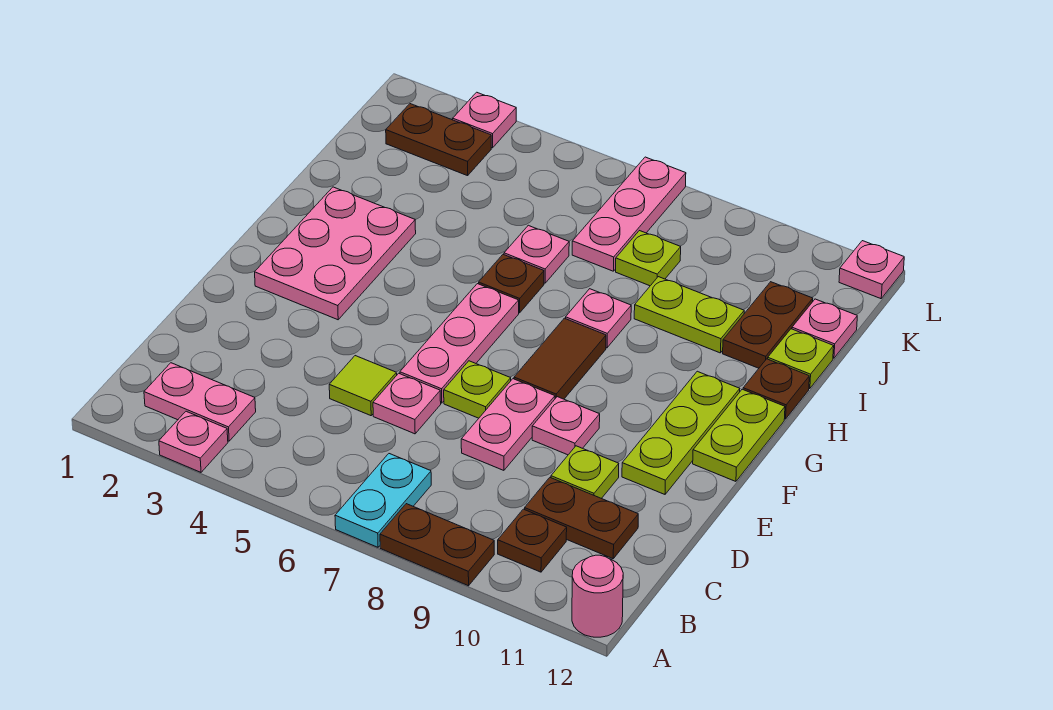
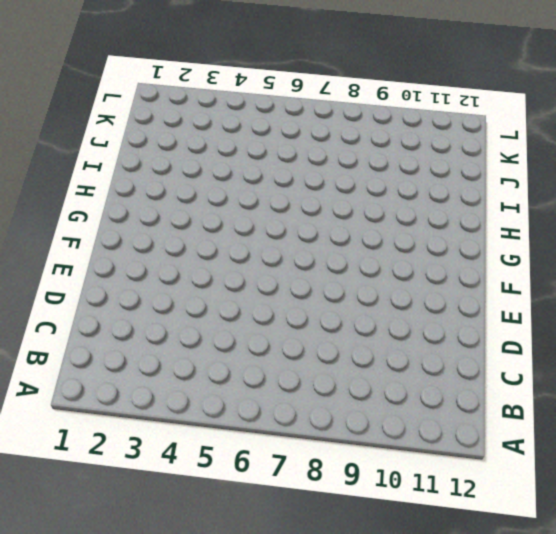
none -> pink 1x1 plate [159,411,228,472]
none -> cyan 1x2 plate [335,454,431,547]
none -> brown 1x2 plate [380,504,494,586]
none -> pink 1x1 round brick [572,555,623,637]

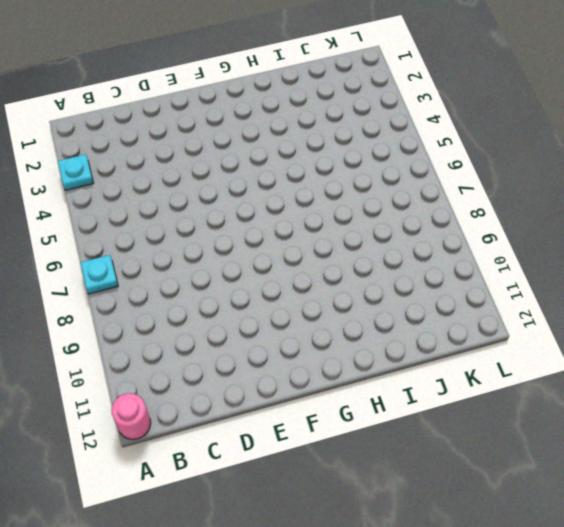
cyan 1x1 plate [58,154,93,190] -> pink 1x1 plate [159,411,228,472]
cyan 1x1 plate [80,255,118,294] -> cyan 1x2 plate [335,454,431,547]
none -> brown 1x2 plate [380,504,494,586]
none -> pink 1x2 plate [144,363,256,441]
none -> brown 1x1 plate [498,509,567,572]
none -> brown 1x2 plate [525,478,638,559]

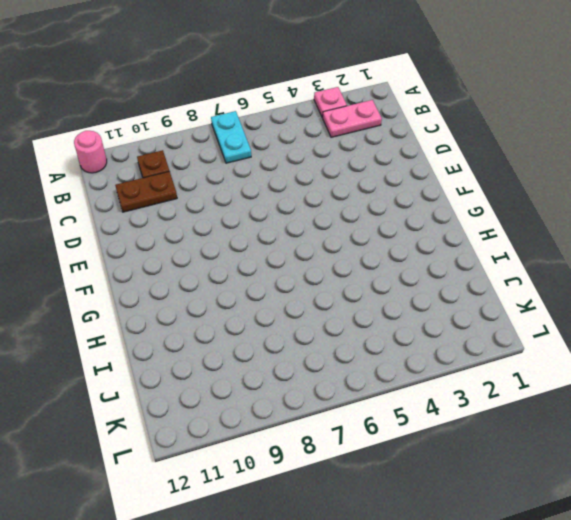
none -> brown 1x2 plate [380,504,494,586]
none -> lime 1x1 tile [329,356,397,416]
none -> pink 1x1 plate [373,373,441,434]
none -> pink 1x2 plate [461,379,555,470]

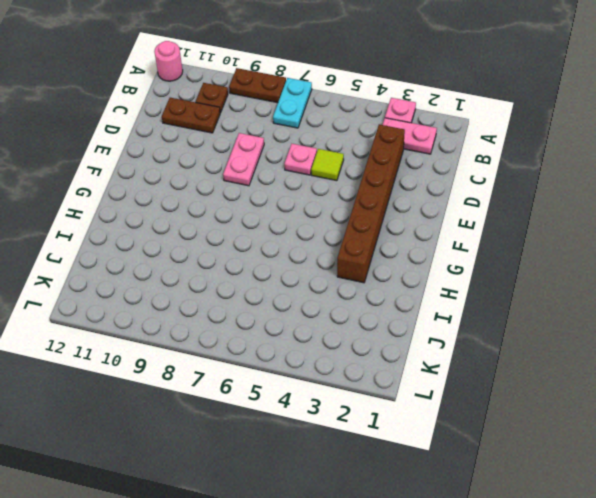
brown 1x6 brick [337,124,405,283] -> pink 2x3 plate [255,187,416,320]
none -> lime 1x1 plate [551,446,619,499]
none -> pink 1x3 plate [400,284,519,403]
none -> lime 1x1 plate [444,361,511,418]
none -> pink 1x1 plate [532,397,600,455]

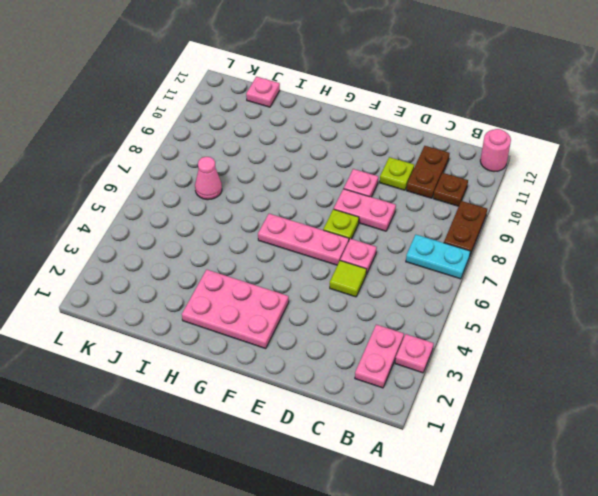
pink 1x1 cone [195,157,222,200] -> pink 1x3 plate [572,157,686,271]
none -> lime 1x3 plate [622,371,740,494]
none -> brown 1x2 tile [514,318,606,399]
none -> lime 1x2 plate [693,389,785,481]
none -> brown 1x1 plate [479,255,544,313]

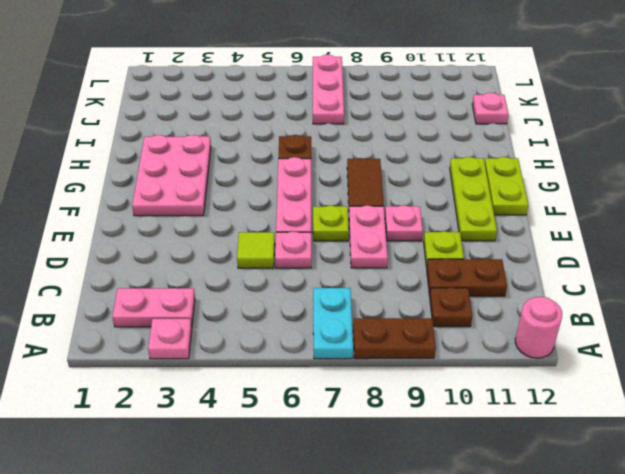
none -> pink 1x1 plate [566,289,631,348]
none -> brown 1x1 plate [743,359,809,419]
none -> pink 1x1 plate [504,225,569,283]
none -> lime 1x2 plate [634,277,744,353]

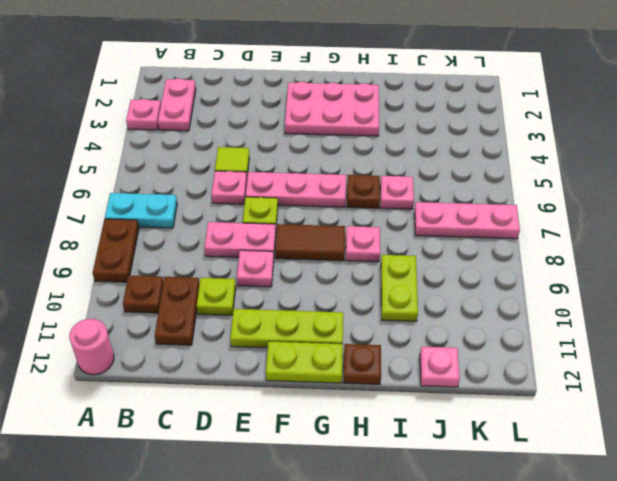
none -> brown 1x2 plate [723,282,813,368]
none -> lime 1x1 plate [768,329,834,388]
none -> lime 1x1 plate [616,231,681,286]
none -> brown 1x2 plate [386,104,491,176]

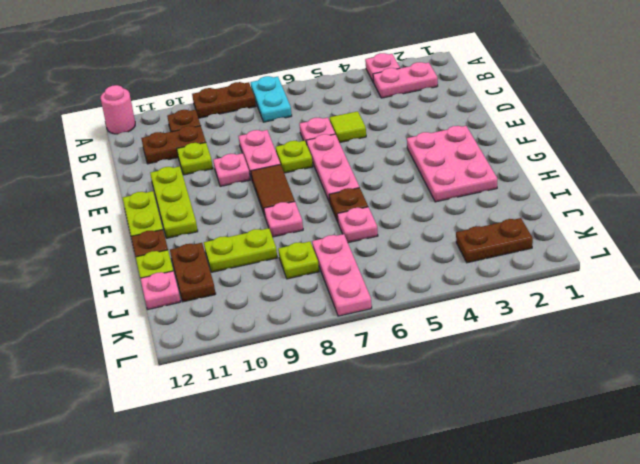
none -> pink 1x1 plate [453,92,516,148]
none -> pink 1x1 plate [839,241,904,299]

